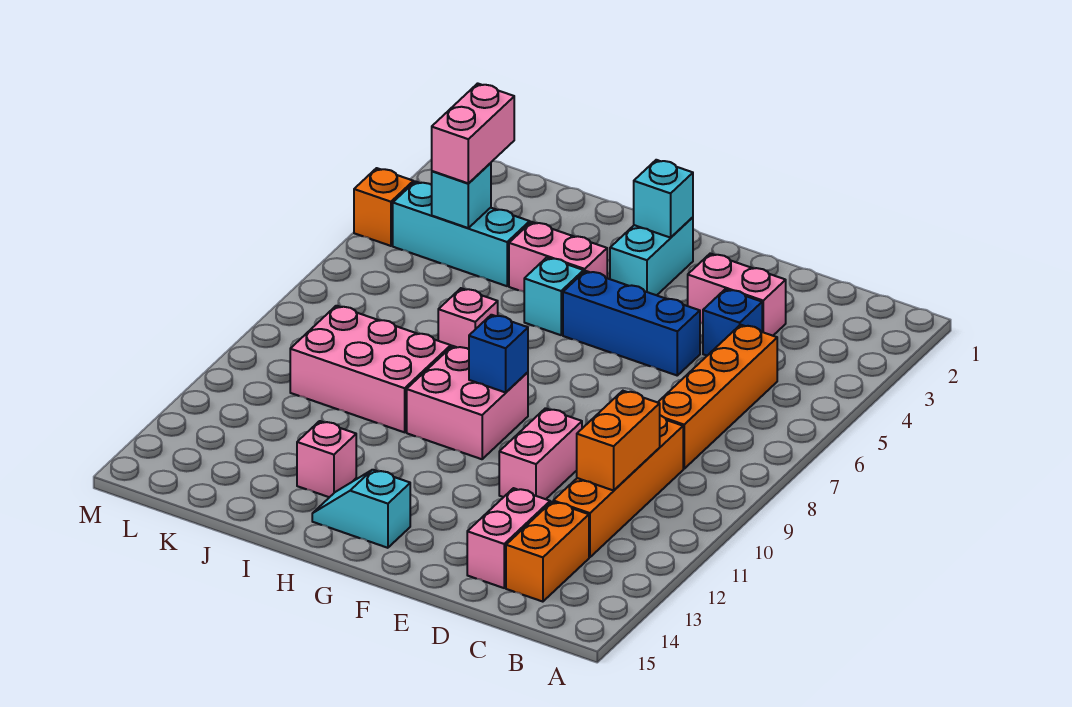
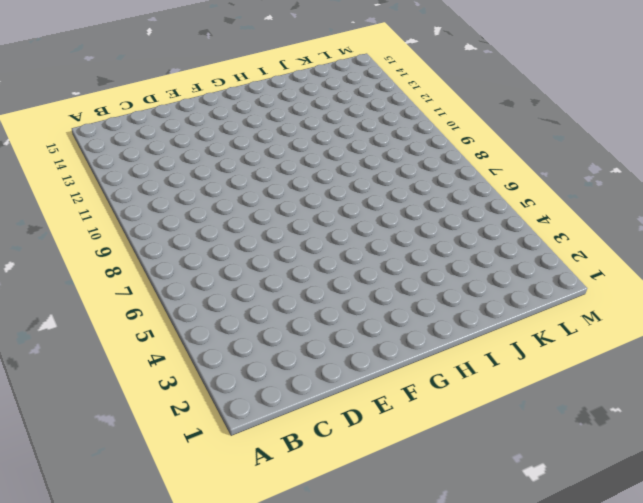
none -> orange 1x4 brick [658,325,777,469]
none -> orange 1x4 brick [553,415,683,557]
none -> orange 1x2 brick [506,502,589,602]

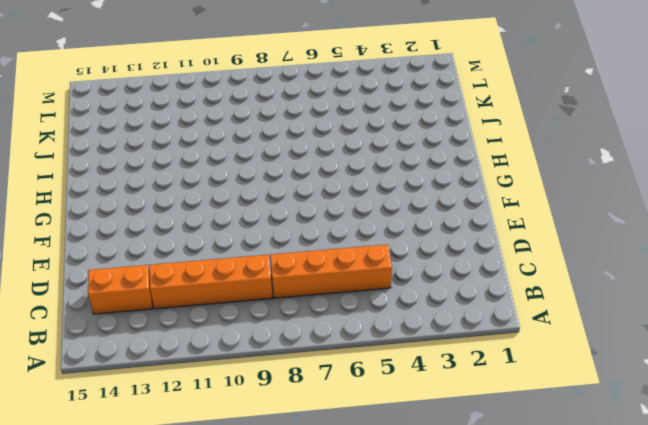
none -> pink 1x2 brick [688,254,786,336]
none -> blue 1x1 brick [703,289,762,356]
none -> pink 1x2 brick [467,488,550,588]

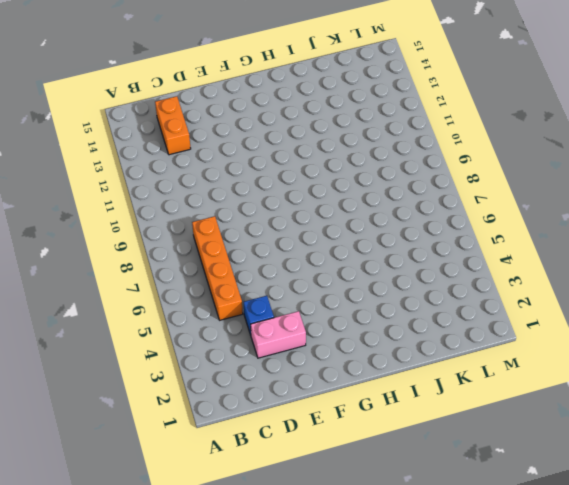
none -> orange 1x4 brick [553,415,683,557]
none -> pink 1x2 brick [467,488,550,588]
none -> blue 1x3 brick [563,271,700,375]

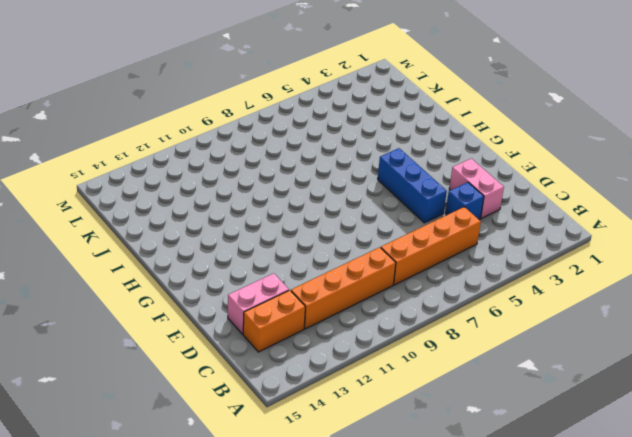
none -> pink 1x2 brick [499,408,582,499]
none -> cyan 1x2 brick [610,217,693,295]
none -> pink 2x2 brick [407,346,528,459]

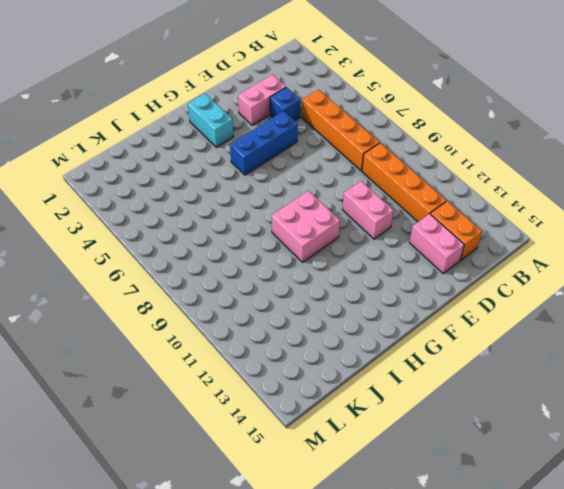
none -> cyan 1x2 slope [312,470,410,548]
none -> pink 1x2 brick [509,222,607,292]
none -> cyan 1x1 brick [524,258,584,335]

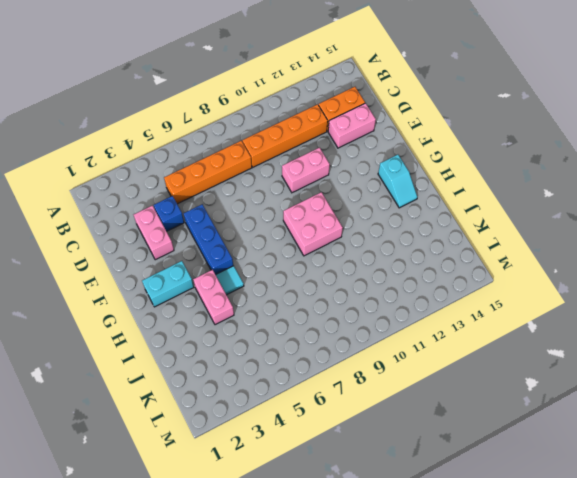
cyan 1x1 tile [216,266,244,295] -> cyan 1x1 brick [524,258,584,335]
none -> pink 1x1 brick [438,288,498,349]
none -> pink 2x3 brick [290,306,451,432]
none -> pink 1x1 brick [297,421,356,497]

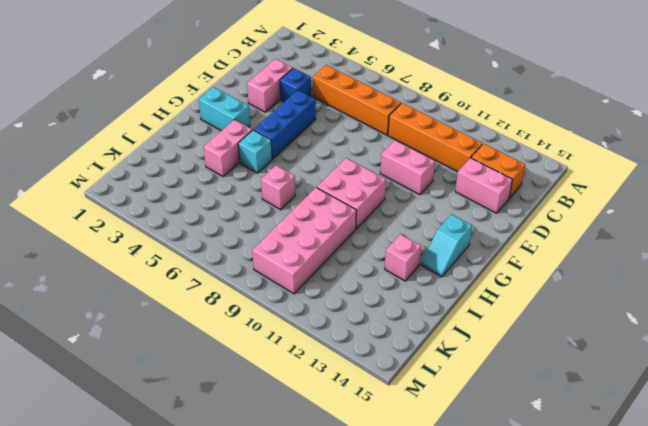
pink 2x4 brick [252,187,356,294] -> pink 2x3 brick [290,306,451,432]
none -> cyan 1x3 brick [393,181,530,286]
none -> orange 1x1 brick [354,168,413,246]
none -> orange 1x2 brick [577,391,660,491]

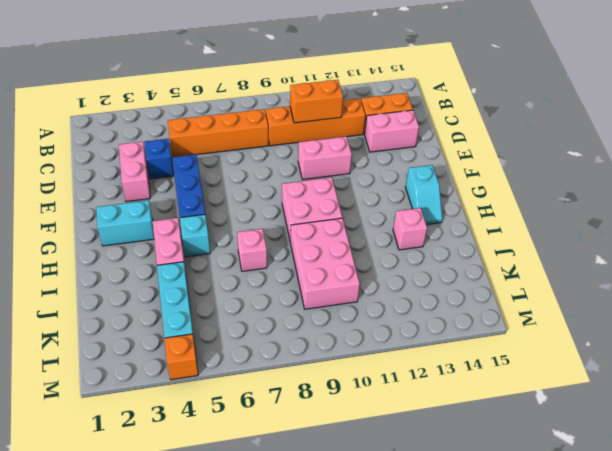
none -> cyan 1x1 brick [634,160,693,238]
none -> blue 1x1 brick [469,315,528,392]
none -> cyan 1x1 brick [432,163,491,228]

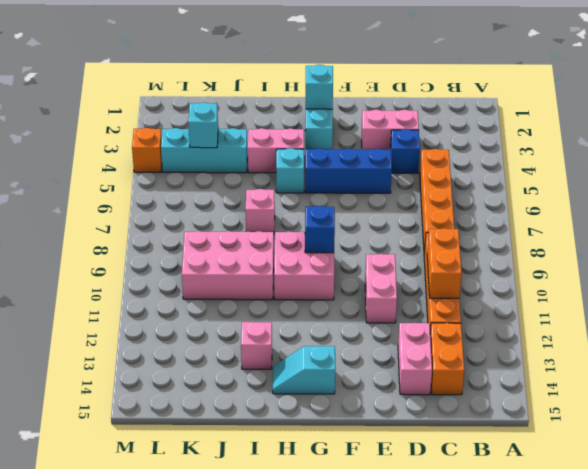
none -> pink 1x2 brick [432,83,514,183]

